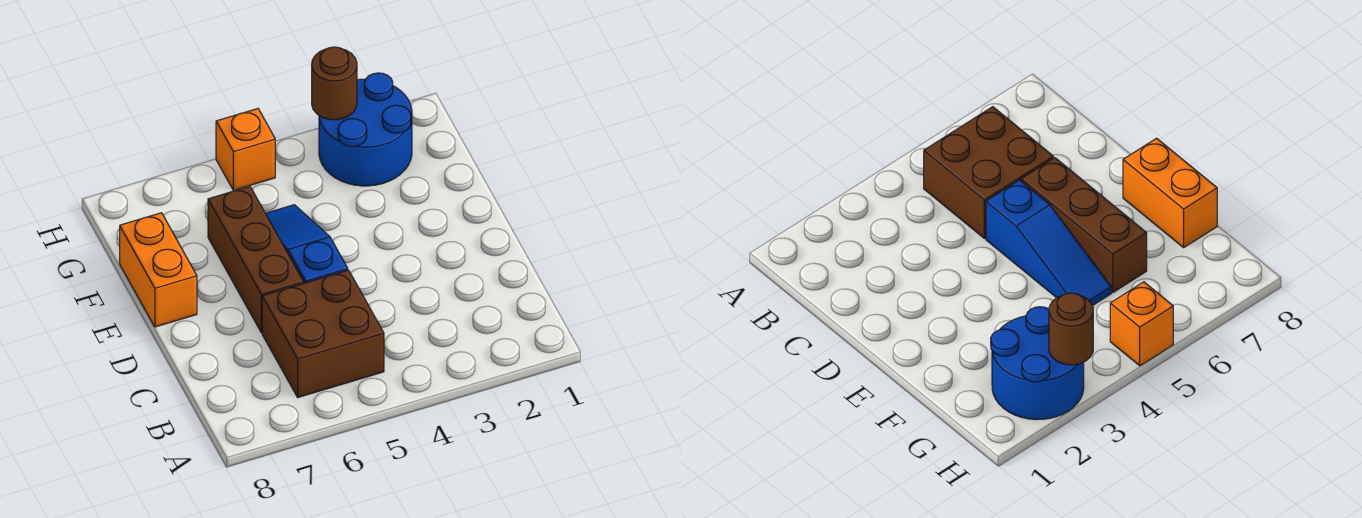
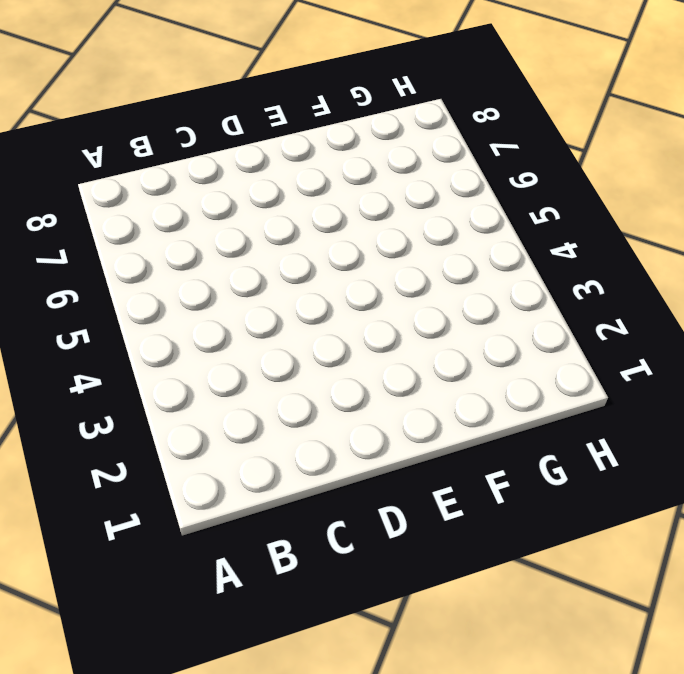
none -> brown 2x2 brick [262,270,384,397]
none -> blue 1x3 slope [265,205,348,283]

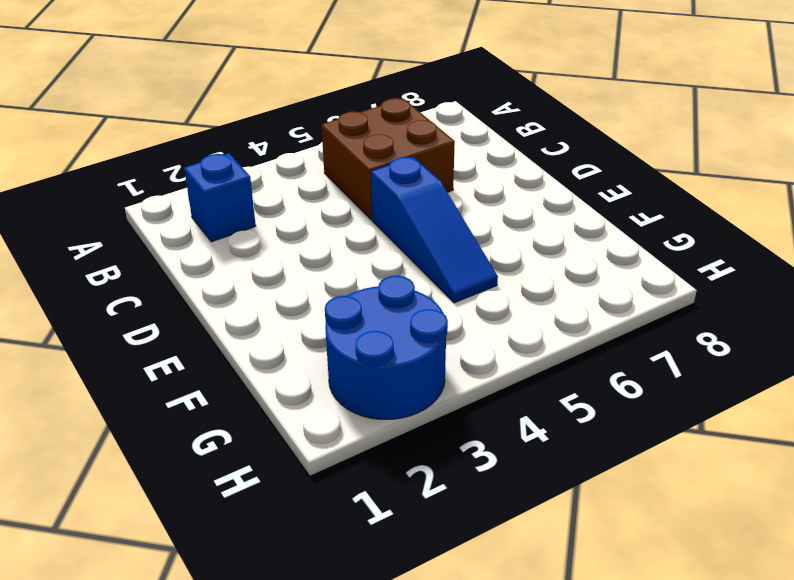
blue 1x1 brick [184,153,256,242] -> none
none -> brown 1x3 brick [208,186,304,333]
none -> orange 1x2 brick [120,213,197,327]

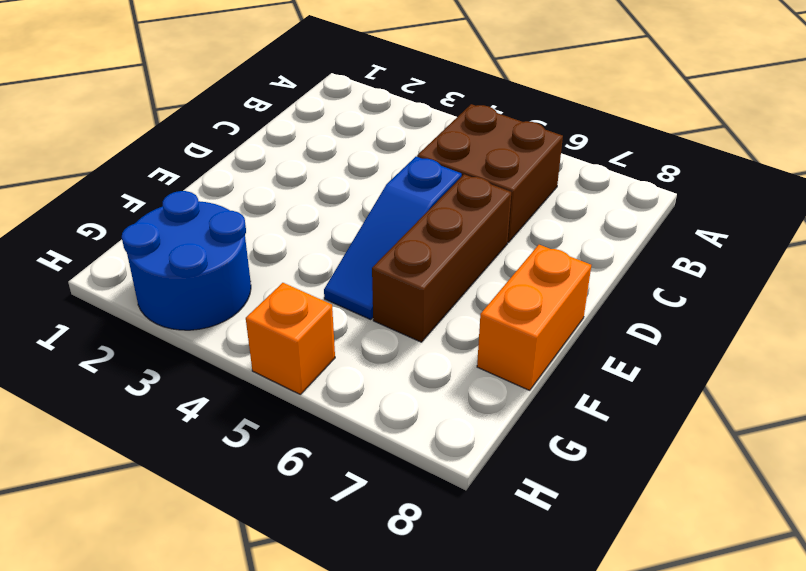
none -> brown 1x1 round brick [312,47,357,120]

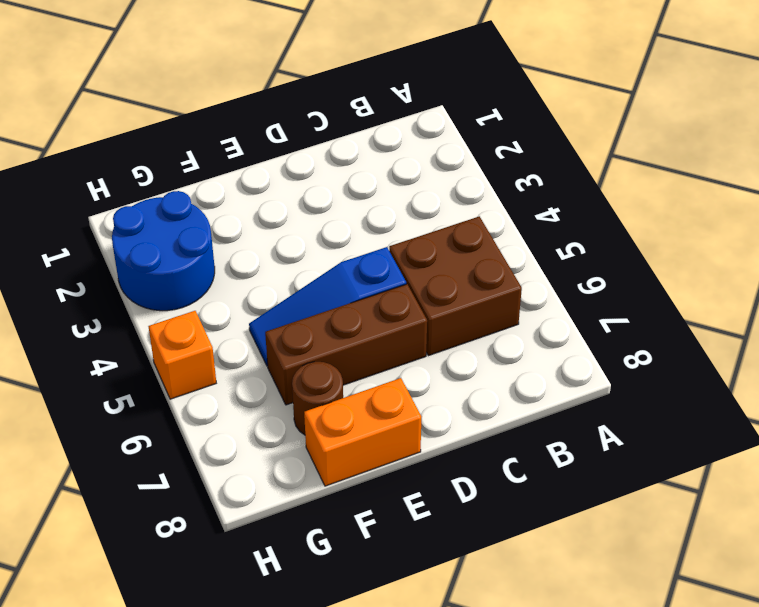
brown 1x1 round brick [292,362,343,435] -> brown 1x1 round brick moved to [312,47,357,120]

